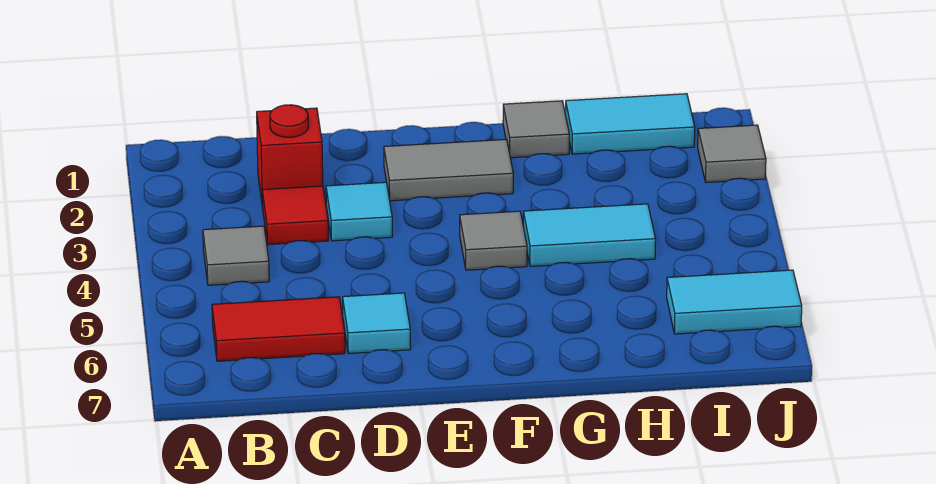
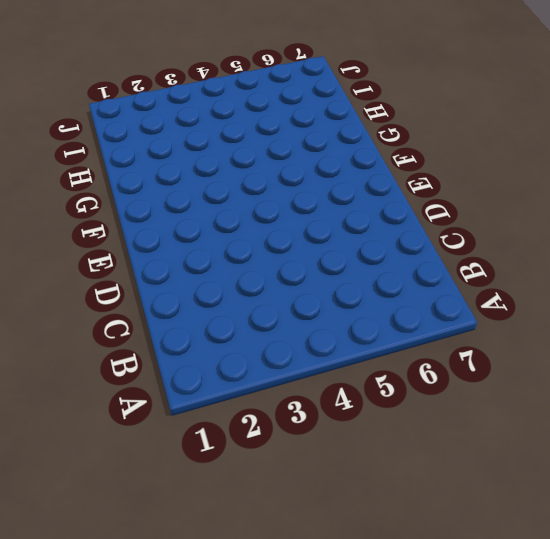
none -> grey 1x1 tile [203,226,269,285]
none -> red 1x2 tile [212,297,345,361]
none -> red 1x1 brick [257,105,323,208]

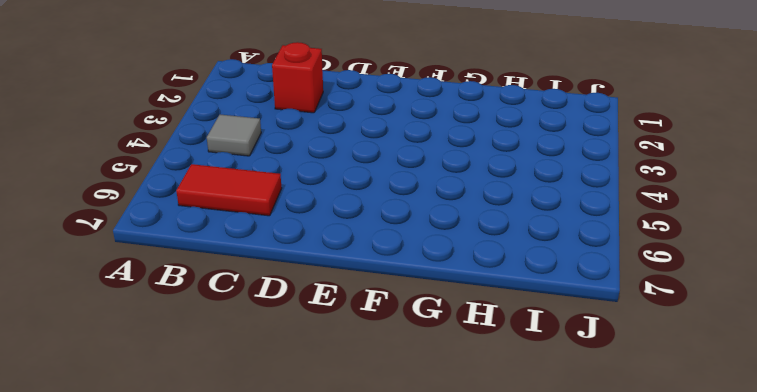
none -> red 1x1 tile [262,186,328,245]
none -> cyan 1x1 tile [326,182,392,241]
none -> cyan 1x1 tile [343,293,411,354]

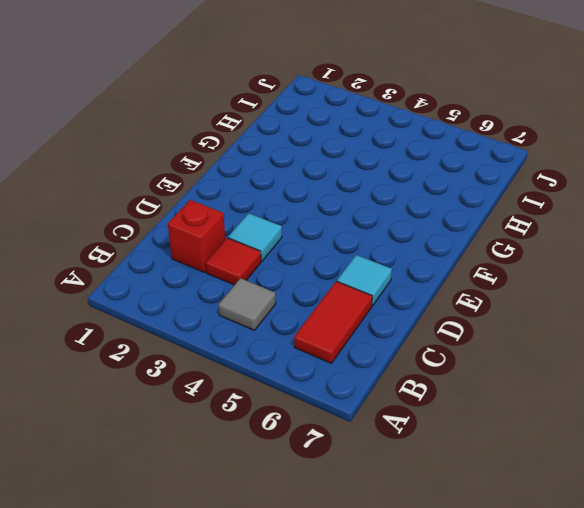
none -> grey 1x2 tile [384,139,513,201]
none -> grey 1x1 tile [460,211,527,270]
none -> grey 1x1 tile [503,101,569,158]

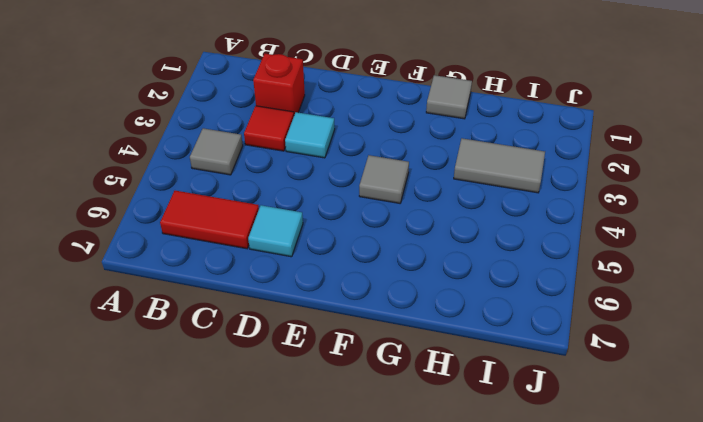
grey 1x2 tile [454,138,545,193] -> grey 1x2 tile moved to [384,139,513,201]
none -> cyan 1x2 tile [523,204,656,266]
none -> cyan 1x2 tile [565,94,695,154]
none -> cyan 1x2 tile [667,270,802,334]

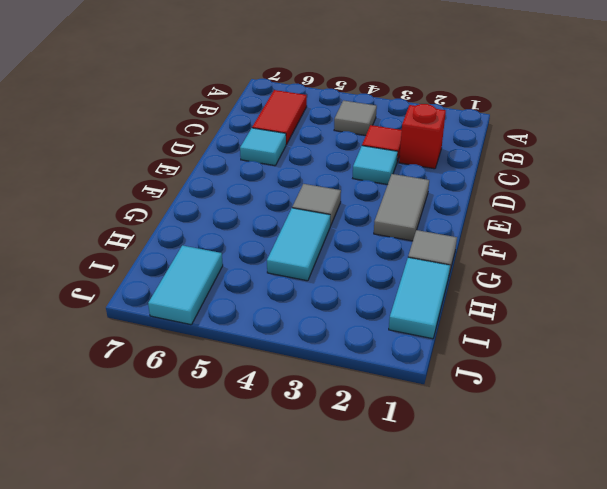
none -> grey 1x1 tile [698,125,766,182]

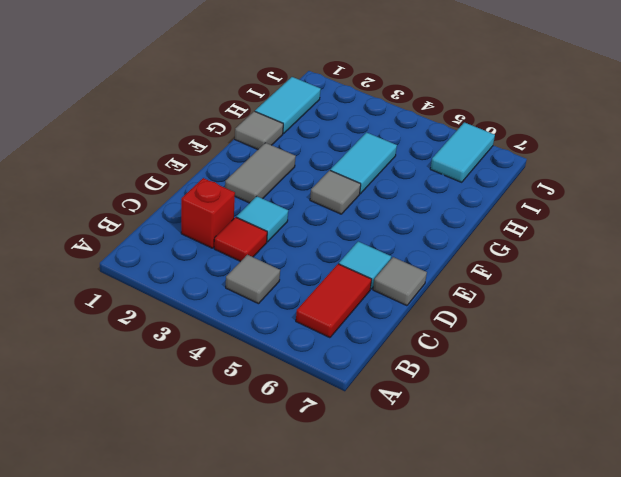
grey 1x1 tile [373,257,427,306] -> grey 1x1 tile moved to [698,125,766,182]

